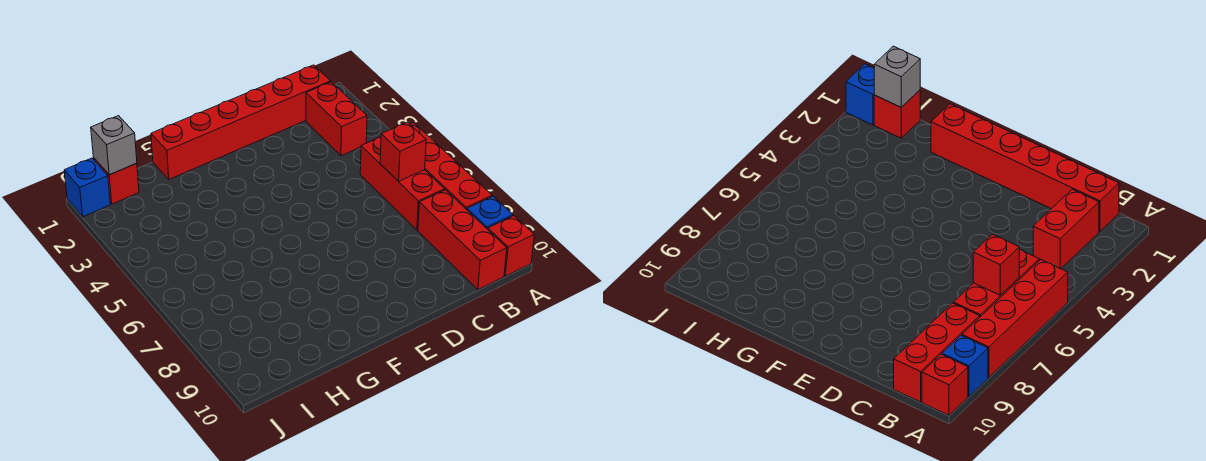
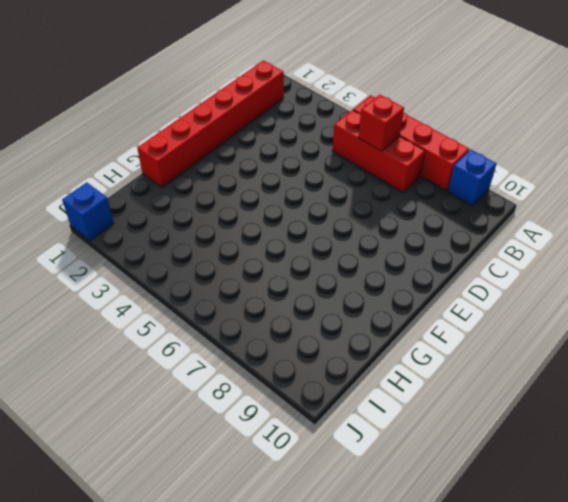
none -> red 1x1 brick [488,216,534,276]
none -> red 1x2 brick [306,82,367,156]

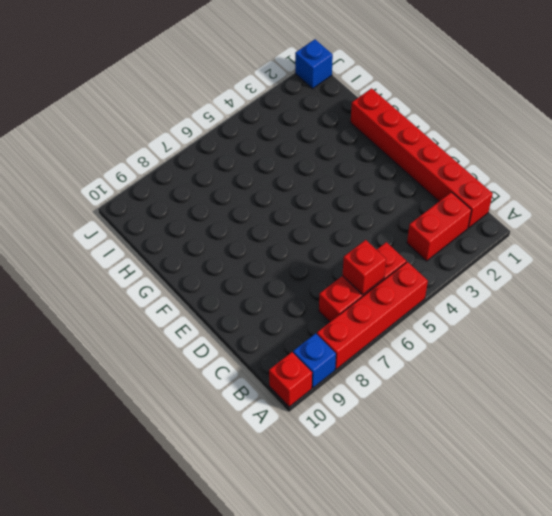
none -> red 1x3 brick [418,190,507,290]
none -> red 1x1 brick [94,158,139,204]

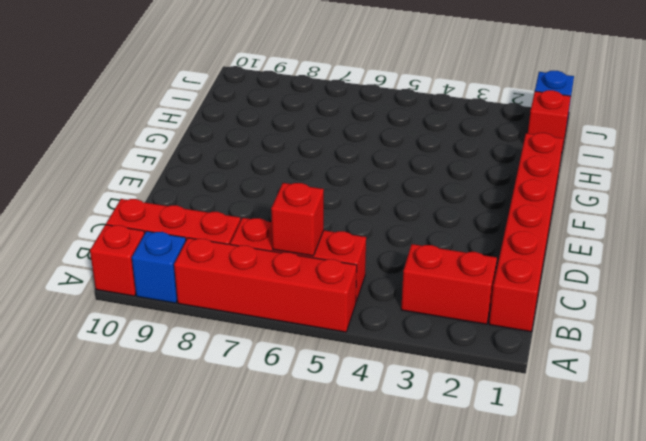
none -> grey 1x1 brick [91,116,137,175]

